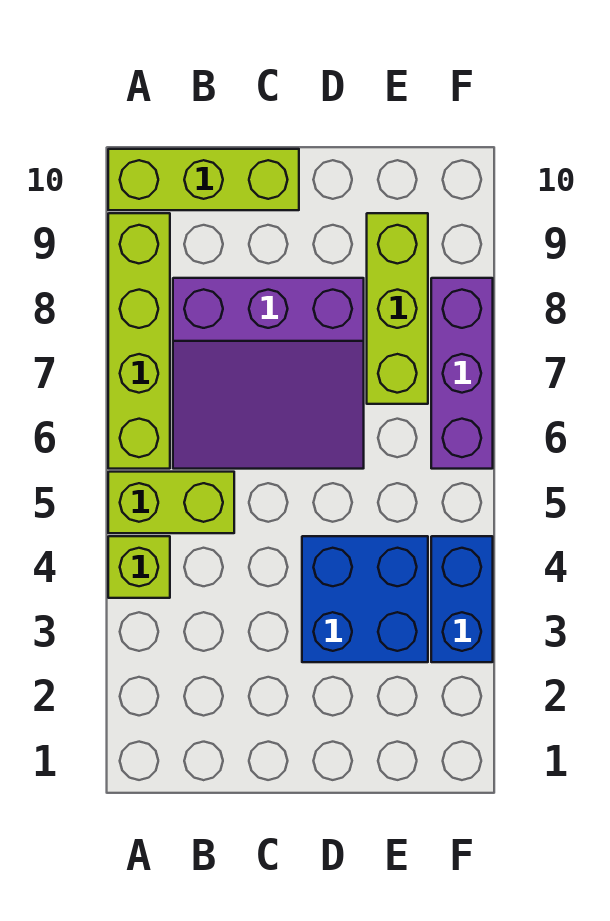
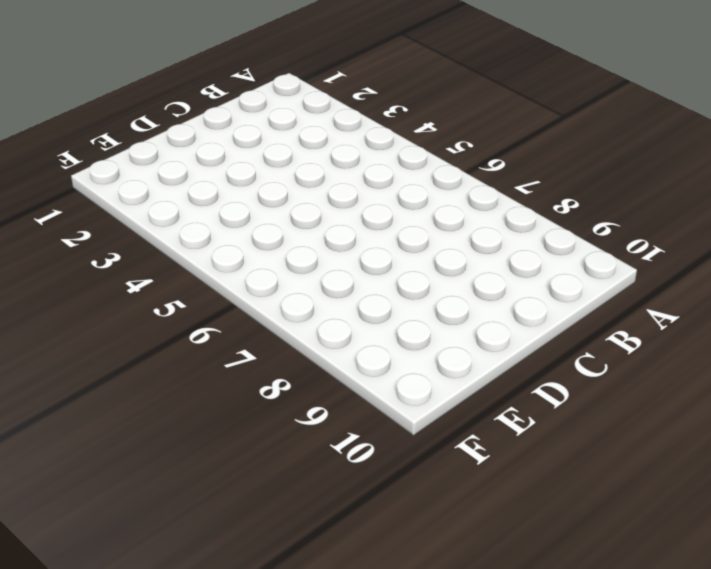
none -> lime 1x1 brick [108,536,170,598]
none -> lime 1x2 brick [108,472,234,533]

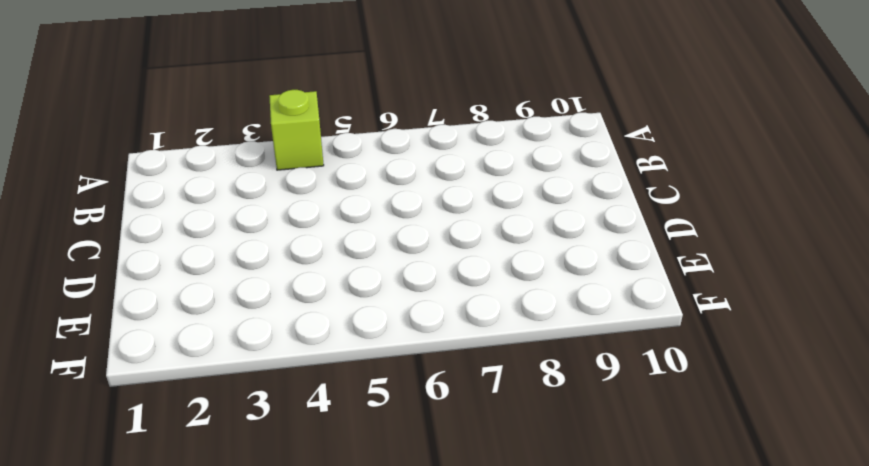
none -> lime 1x2 brick [108,472,234,533]
none -> lime 1x4 brick [108,213,170,469]

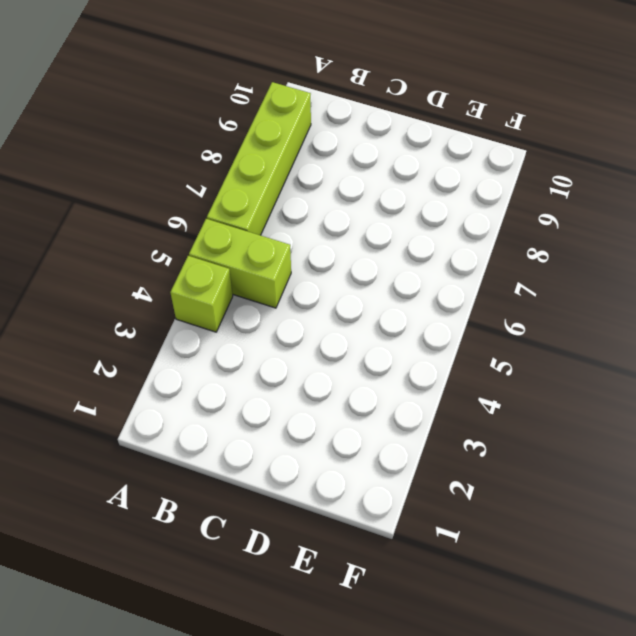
none -> lime 1x3 brick [108,149,299,210]
none -> purple 3x3 slope [173,278,364,469]

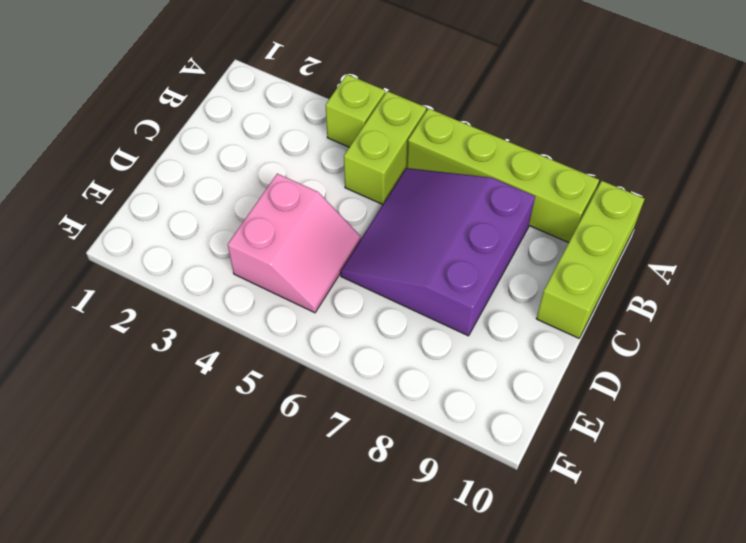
pink 2x2 slope [228,174,361,313] -> blue 2x2 brick [302,536,428,662]
none -> lime 1x3 brick [367,213,428,404]
none -> blue 1x2 brick [431,536,493,662]

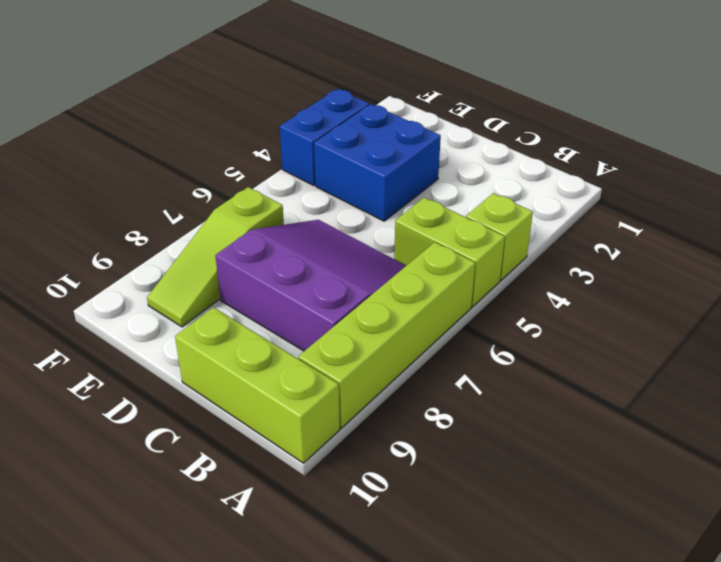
lime 1x3 slope [147,187,284,327] -> lime 1x3 brick [367,213,428,404]
none -> purple 1x3 brick [431,278,493,469]

